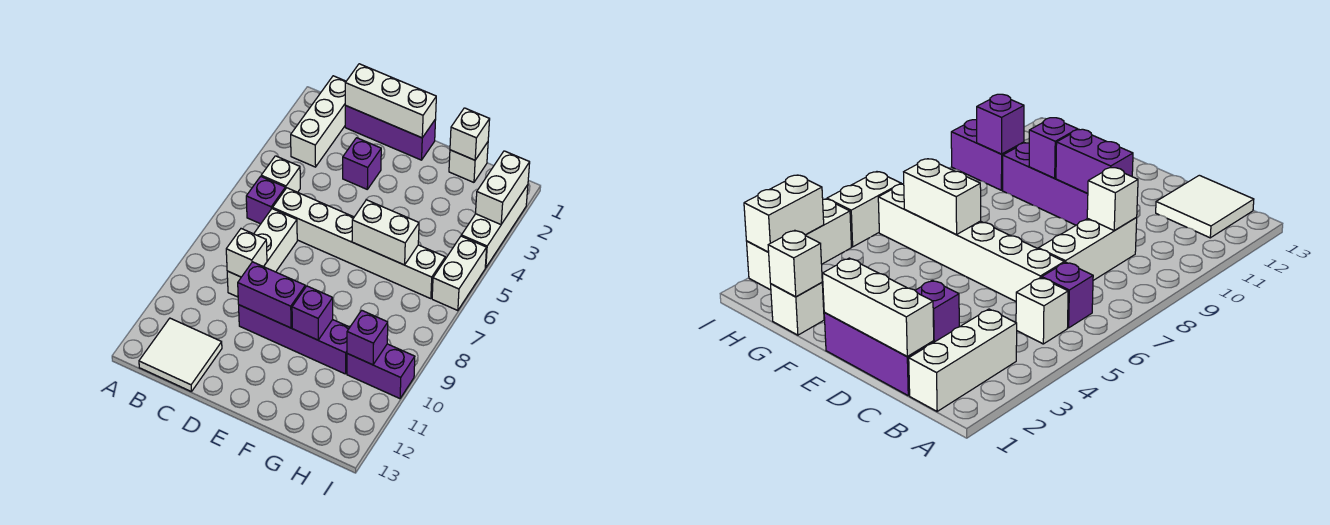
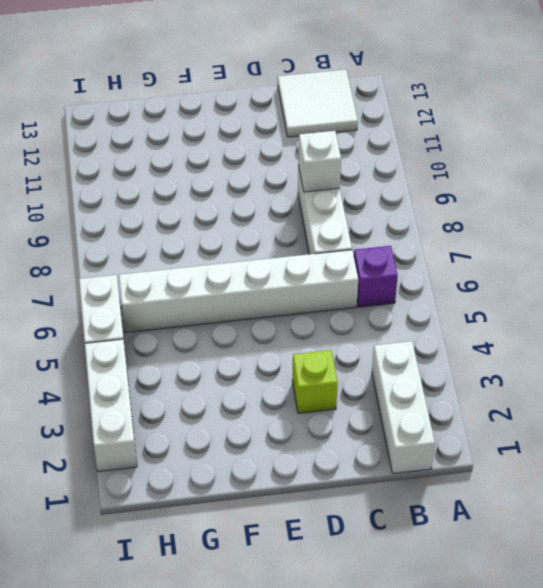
lime 1x1 brick [292,350,338,413] -> purple 1x1 brick [343,138,381,189]
none -> white 1x1 brick [261,156,300,192]
none -> purple 1x3 brick [345,106,436,160]
none -> purple 1x4 brick [239,305,350,374]

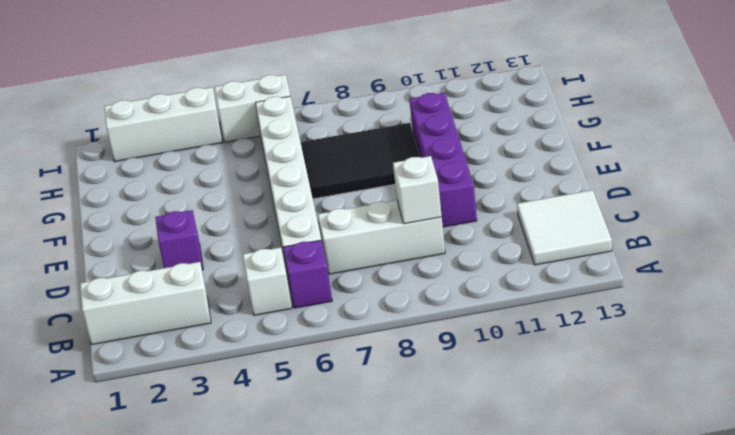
black 2x3 tile [301,123,420,199] -> none
none -> purple 1x3 brick [345,106,436,160]
none -> white 1x1 brick [449,142,488,182]
none -> purple 1x2 brick [347,344,415,399]

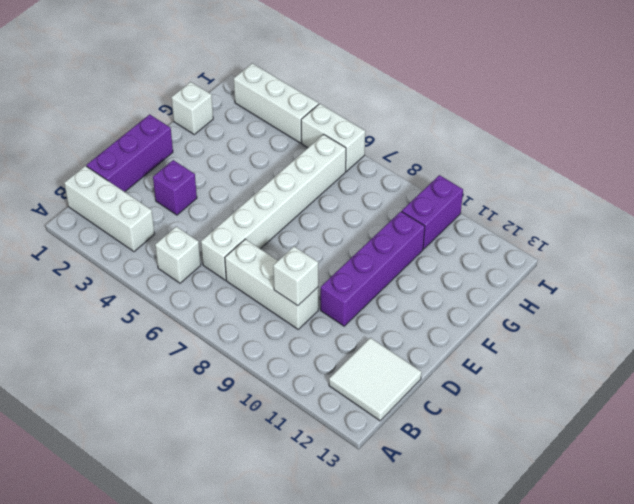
none -> purple 1x1 brick [246,176,285,224]
none -> white 1x3 brick [345,64,436,138]
none -> purple 1x2 brick [238,262,305,328]

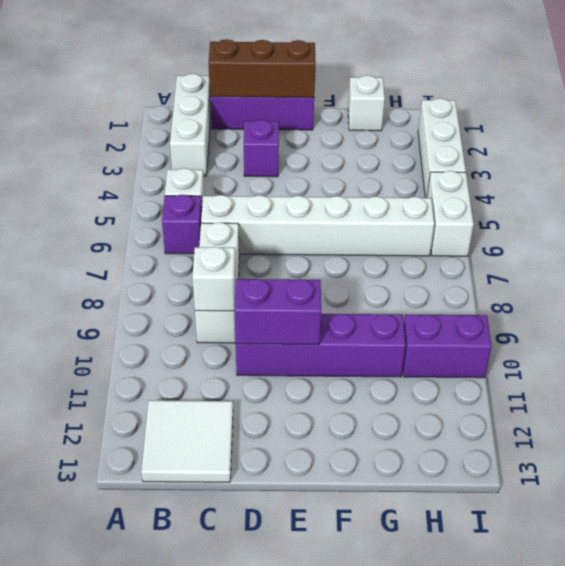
brown 1x3 brick [208,39,316,98] -> white 1x3 brick [345,64,436,138]
none -> white 1x2 brick [352,200,419,265]
none -> purple 1x1 brick [292,286,333,340]
none -> white 1x1 brick [450,108,490,160]

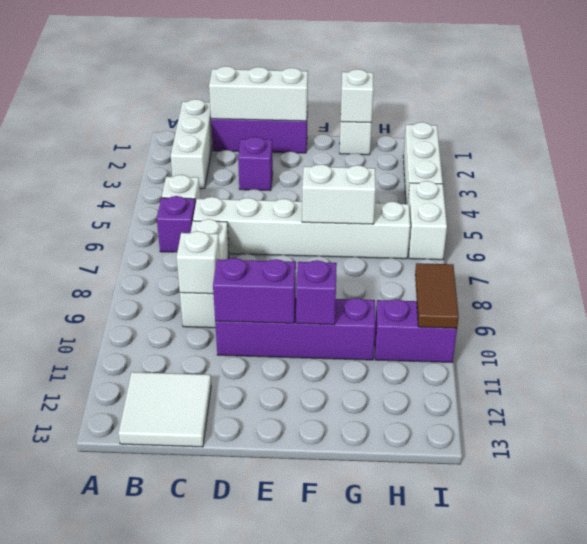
brown 1x2 tile [415,263,459,328] -> none
none -> purple 1x1 brick [347,310,388,365]
none -> white 1x2 brick [476,151,530,224]

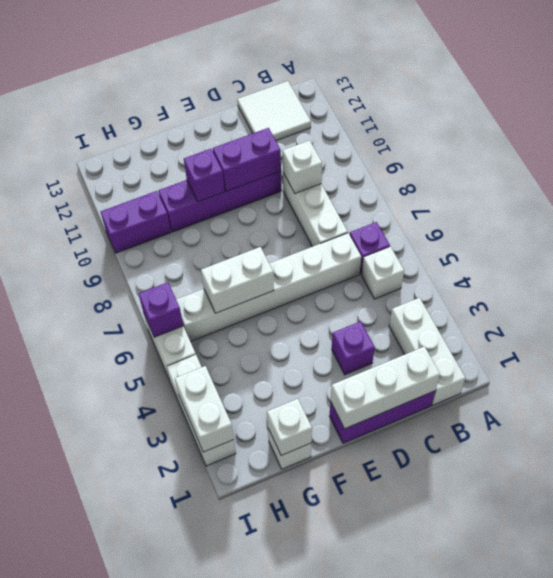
purple 1x1 brick [139,282,183,337] -> purple 1x1 brick moved to [347,310,388,365]

